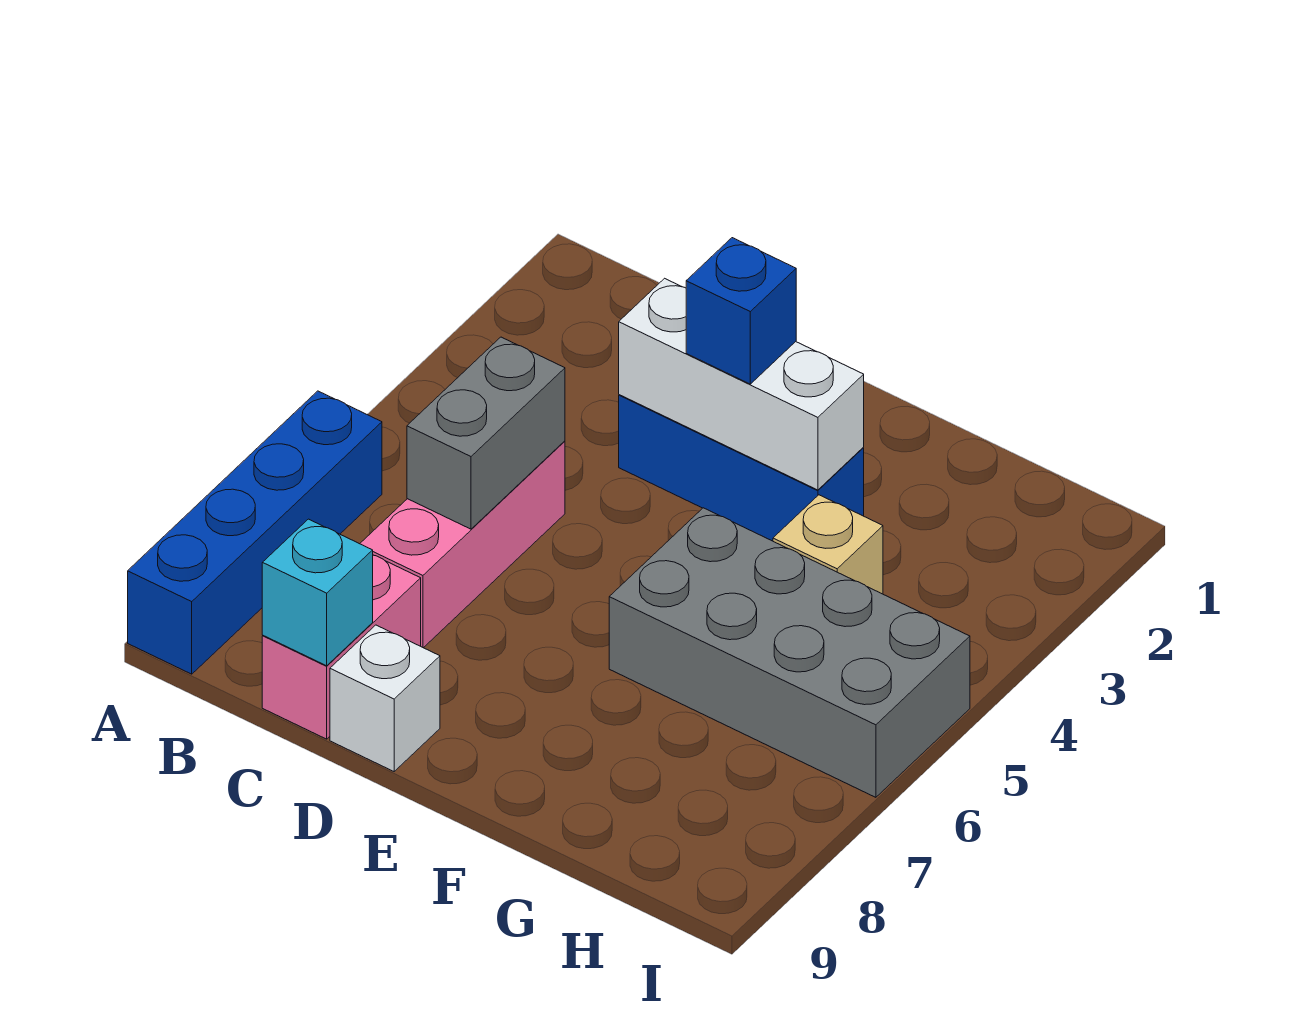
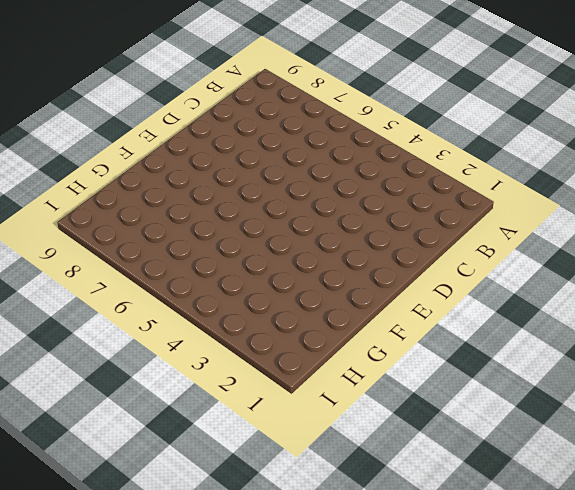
none -> blue 1x4 brick [128,391,382,674]
none -> pink 1x3 brick [360,441,565,648]

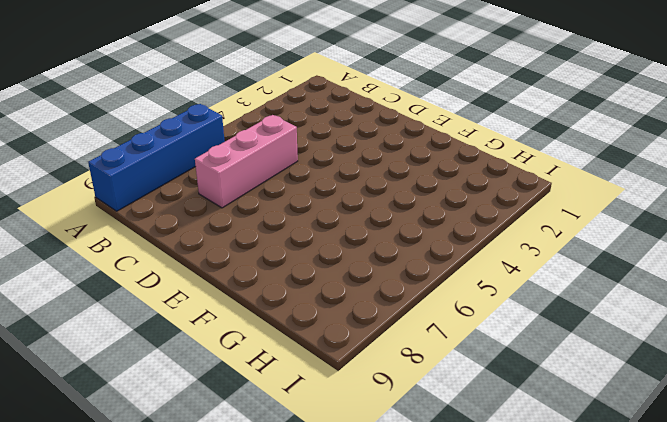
none -> pink 1x2 brick [262,555,421,739]
none -> blue 1x3 brick [619,395,864,541]

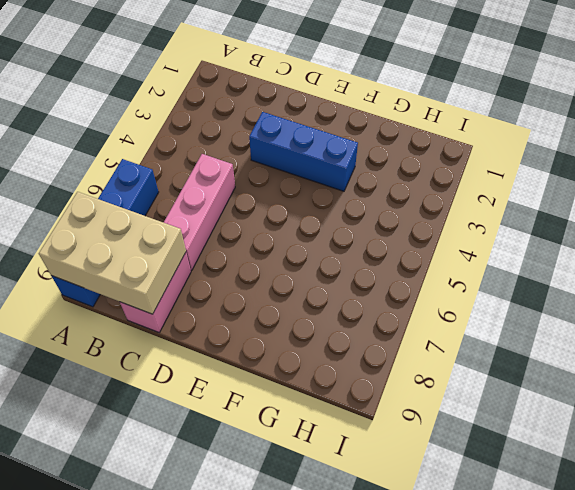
tan 2x3 brick [39,192,186,314] -> cyan 1x1 brick [262,519,373,666]
none -> white 1x1 brick [330,625,440,771]
none -> grey 2x4 brick [609,508,970,797]

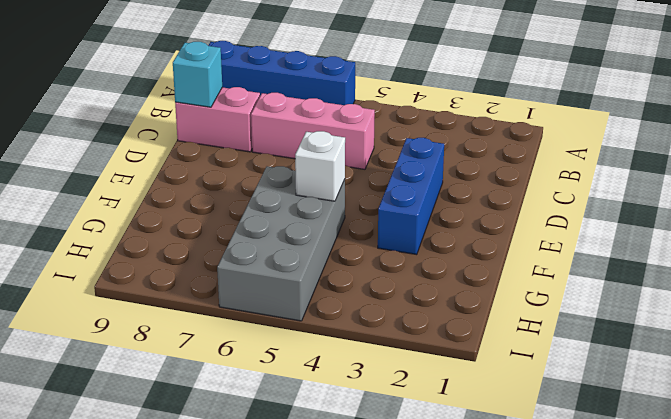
white 1x1 brick [295,131,345,201] -> white 1x1 brick moved to [330,625,440,771]
none -> tan 1x1 brick [773,495,883,594]
none -> grey 1x2 brick [407,337,565,529]

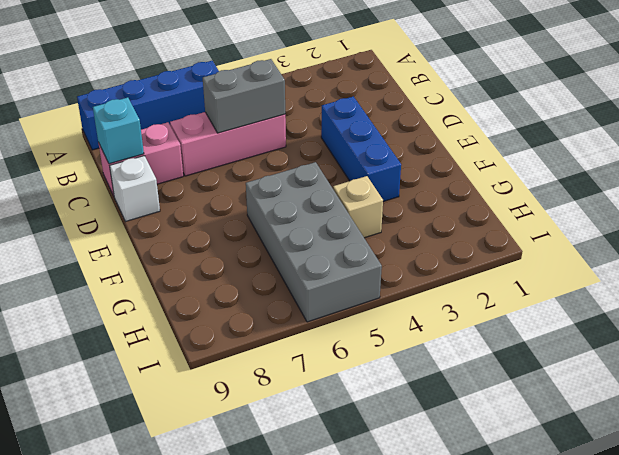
none -> white 1x3 brick [619,278,864,490]
none -> blue 1x1 brick [686,238,796,384]

